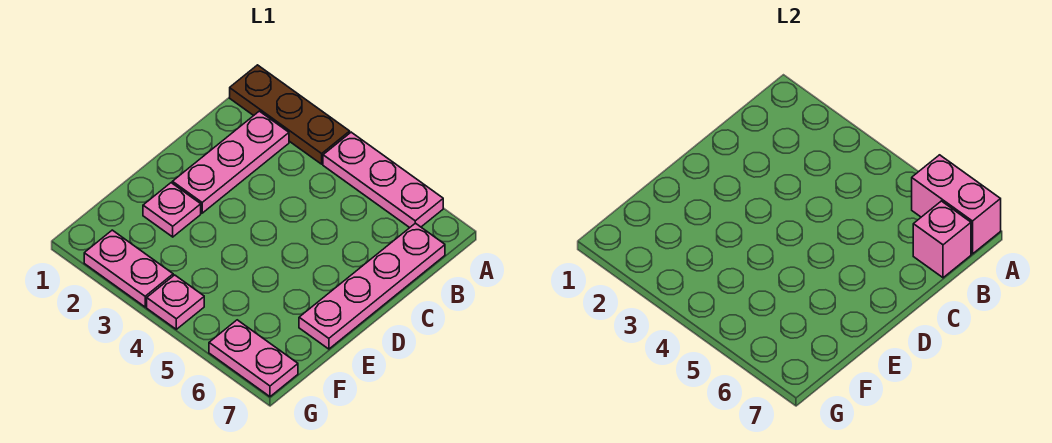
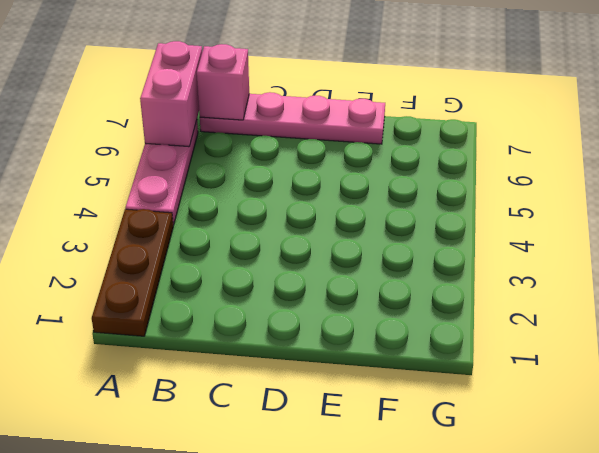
none -> pink 1x3 plate [172,111,289,213]
none -> pink 1x1 plate [143,183,201,237]

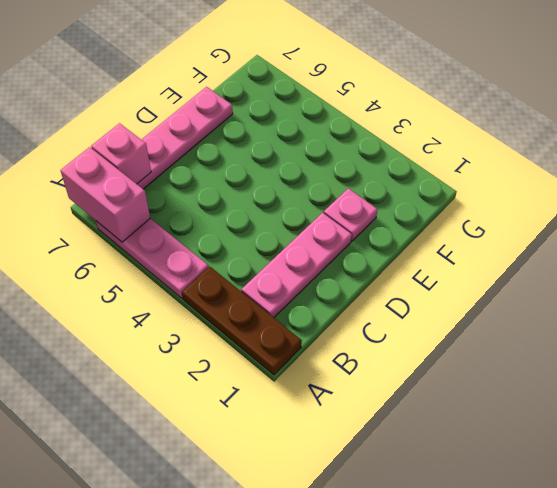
none -> pink 1x2 plate [84,230,173,307]
none -> pink 1x1 plate [147,275,204,329]

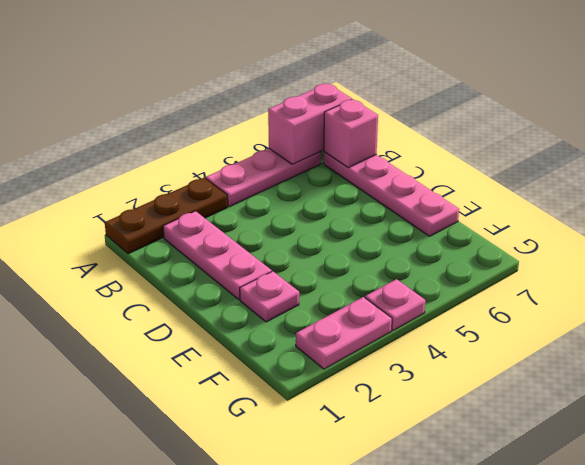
none -> pink 1x2 plate [209,320,298,397]

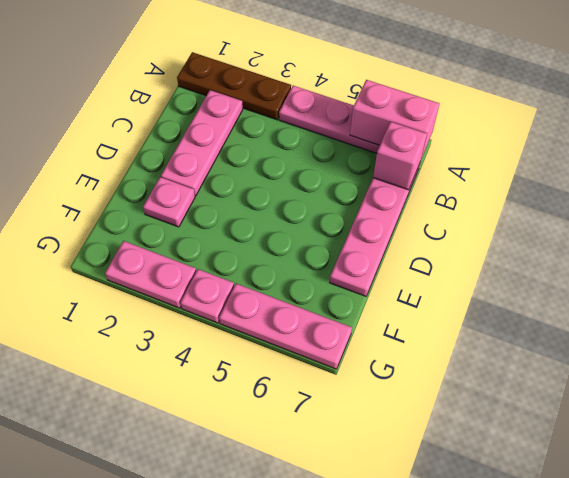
pink 1x3 plate [219,284,352,369] -> pink 1x2 plate [209,320,298,397]

